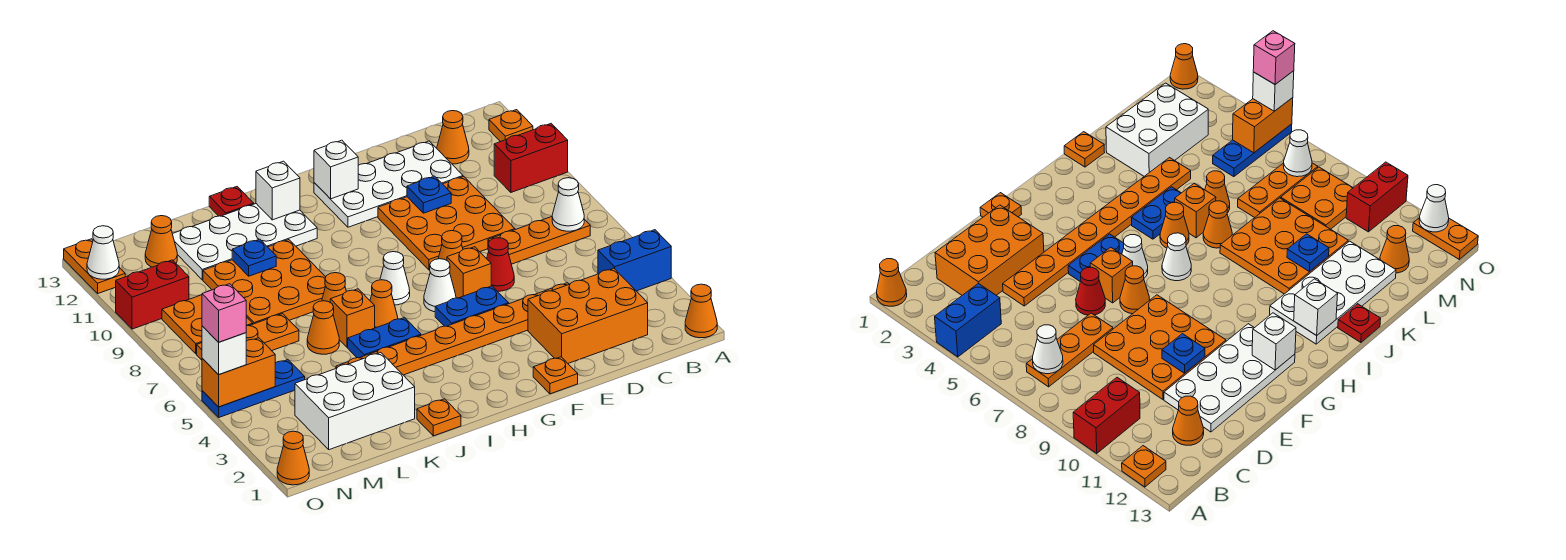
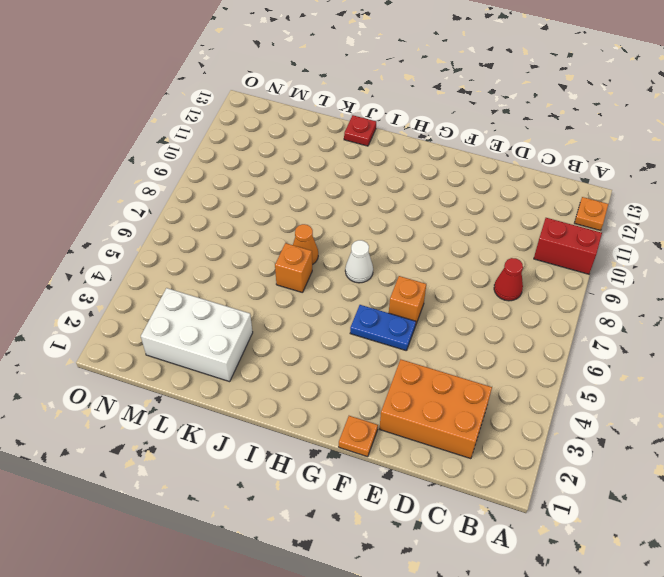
red 1x1 cone [494,258,523,301] -> red 1x1 cone moved to [487,238,514,291]
none -> orange 1x1 cone [685,284,717,338]
none -> blue 1x2 brick [598,230,671,291]
none -> orange 1x3 plate [488,217,590,264]
none -> orange 1x1 cone [437,111,469,164]

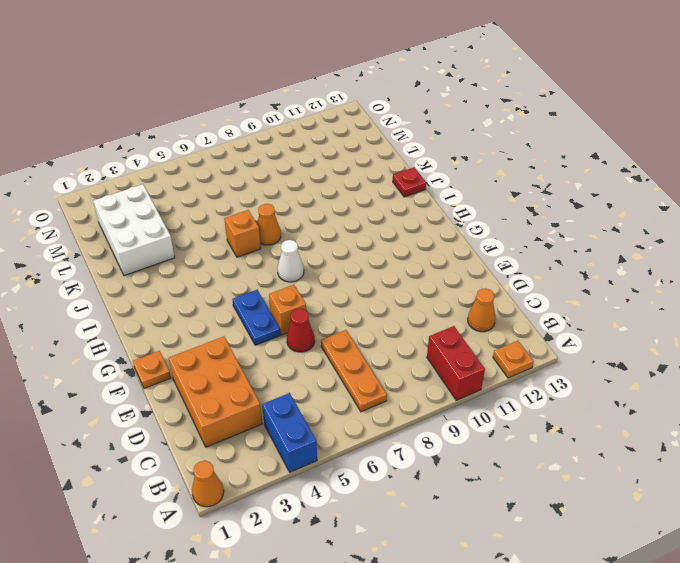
none -> orange 1x8 plate [336,283,569,375]
none -> orange 3x3 plate [378,176,515,270]
none -> white 2x4 plate [314,141,463,227]
none -> orange 1x1 cone [438,231,463,260]

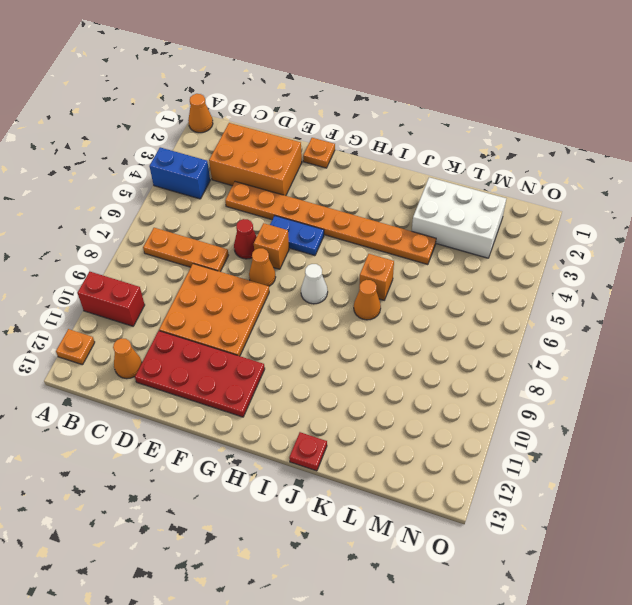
red 2x4 plate [135,331,265,417] -> white 2x4 plate [314,141,463,227]
none -> white 1x1 cone [424,259,456,312]
none -> blue 1x2 plate [348,317,421,358]
none -> orange 1x1 cone [370,280,398,328]
none -> white 2x4 plate [173,204,317,280]

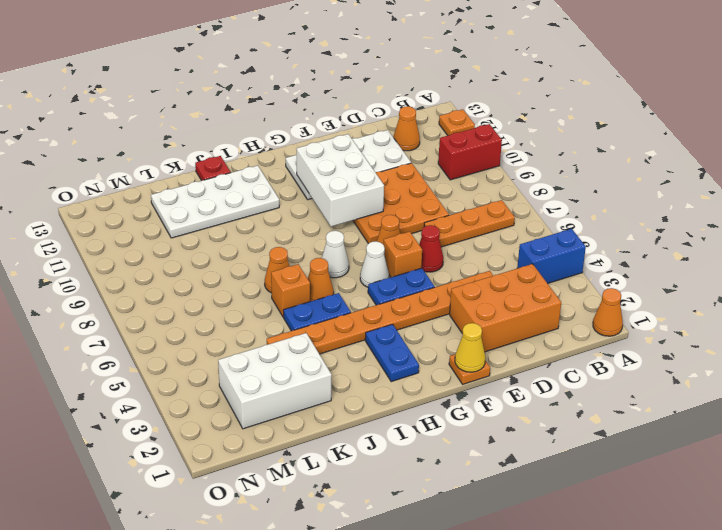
yellow 1x1 cone [455,323,485,372] -> none
white 2x3 brick [296,134,384,227] -> none
blue 1x2 plate [365,324,419,382] -> none
none -> orange 1x1 plate [417,399,461,436]
none -> orange 3x3 plate [203,240,326,324]
none -> orange 1x1 cone [307,301,339,354]
none -> orange 1x3 plate [197,314,299,360]

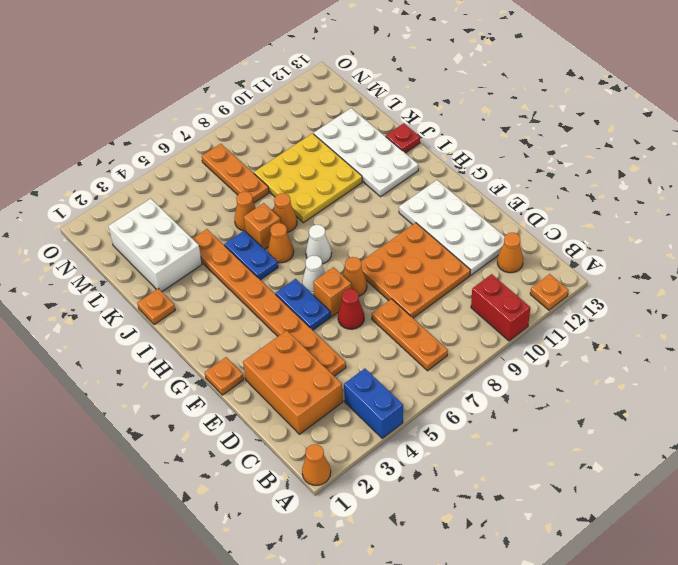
yellow 3x3 plate [254,133,362,223] -> orange 3x3 plate [203,240,326,324]
none -> blue 1x3 plate [202,360,305,417]
none -> orange 2x2 plate [162,295,253,354]
none -> orange 1x1 cone [145,216,177,267]
none -> red 1x2 brick [116,260,189,329]

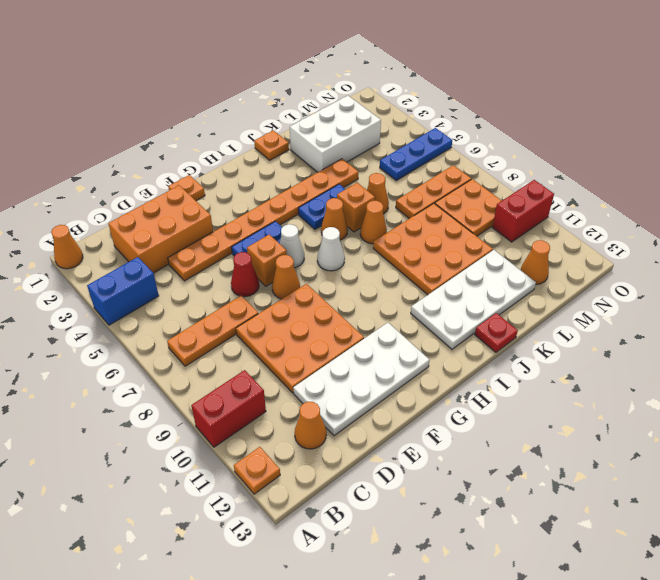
none -> orange 1x1 cone [277,431,309,485]
none -> orange 1x2 plate [64,239,125,293]
none -> white 1x1 cone [552,178,584,231]
none -> blue 1x1 plate [407,176,451,213]

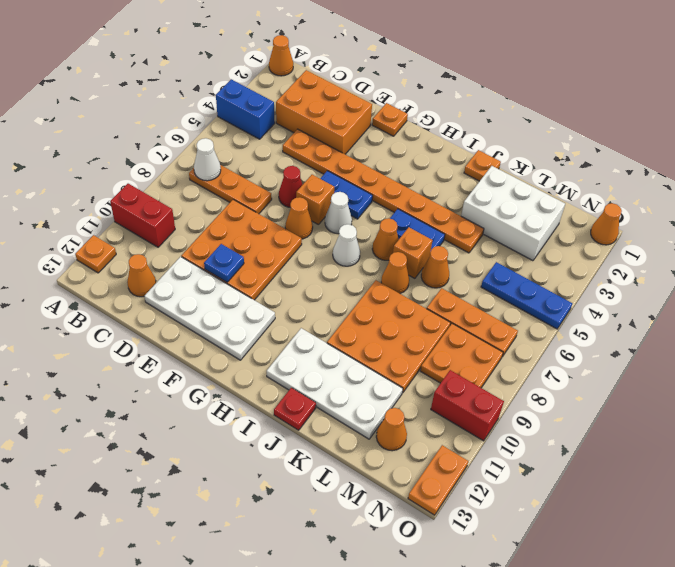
none -> white 1x1 brick [314,140,358,199]
none -> white 1x1 brick [256,161,300,220]
none -> blue 1x1 plate [232,239,276,276]
none -> orange 1x2 brick [202,338,275,407]

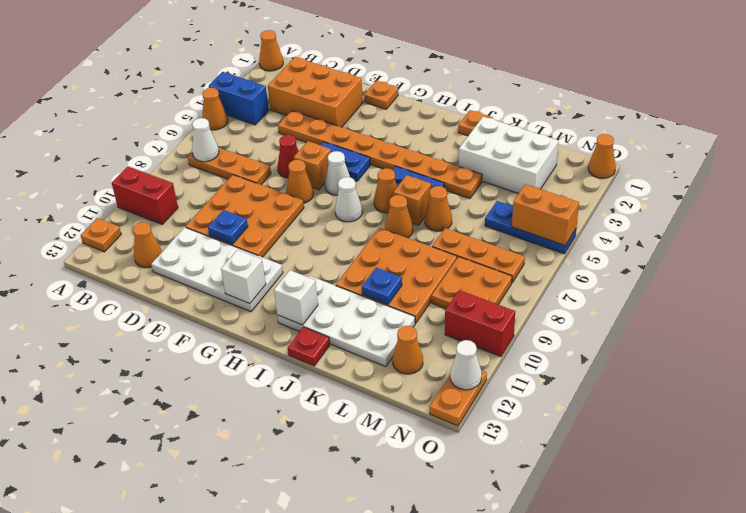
orange 1x1 cone [202,88,228,130] -> none
none -> white 1x1 cone [1283,130,1312,177]
none -> white 1x1 brick [202,326,246,375]
none -> pink 1x1 brick [202,284,247,342]

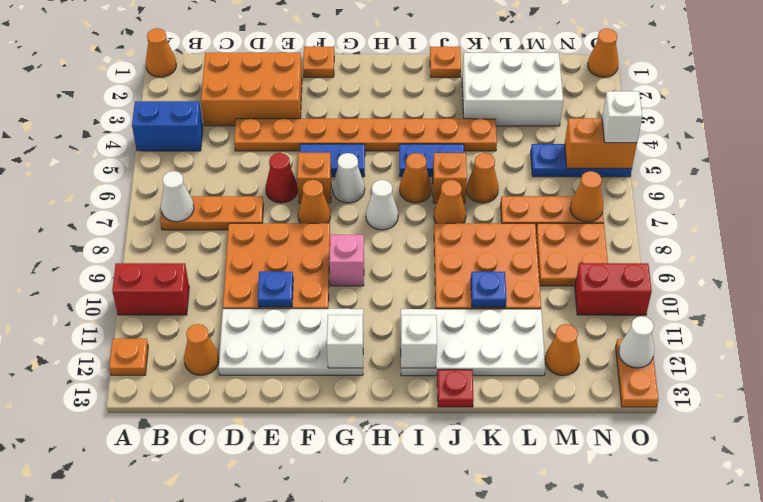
pink 1x1 brick [329,235,364,286] -> pink 1x1 brick moved to [202,284,247,342]
orange 1x1 cone [570,171,603,222] -> white 1x1 cone [1283,130,1312,177]

